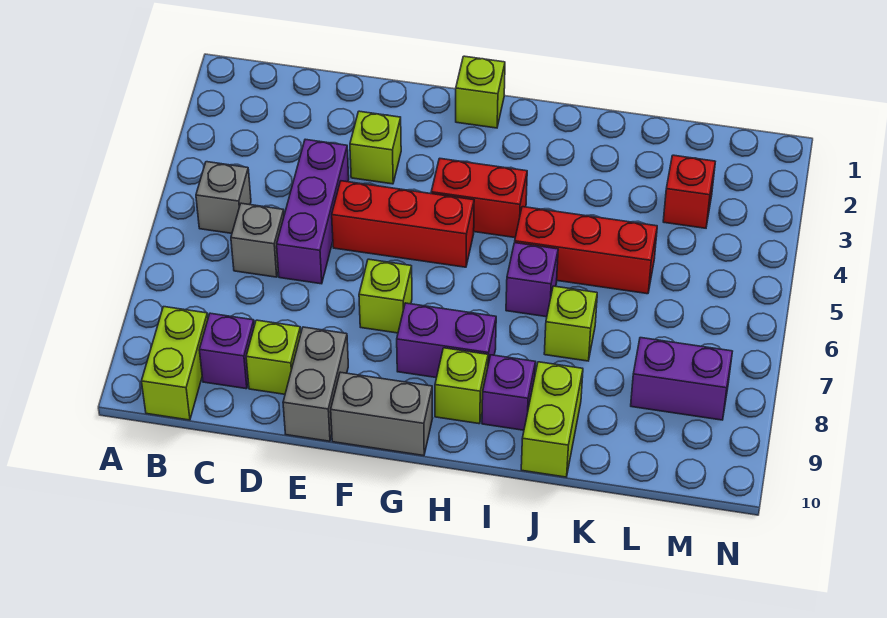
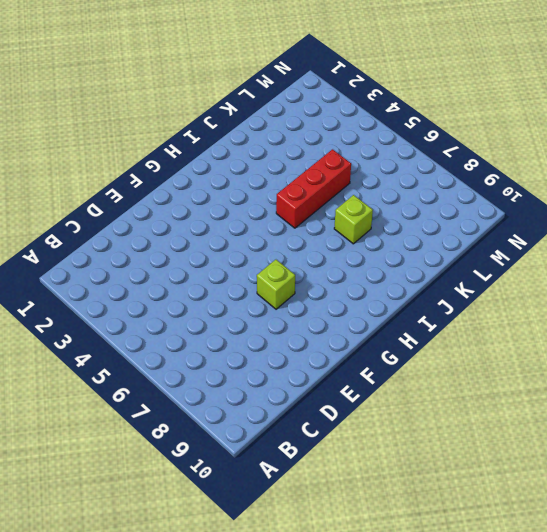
none -> grey 1x1 brick [196,162,251,233]
none -> lime 1x2 brick [141,307,208,420]
none -> grey 1x1 brick [231,203,284,277]

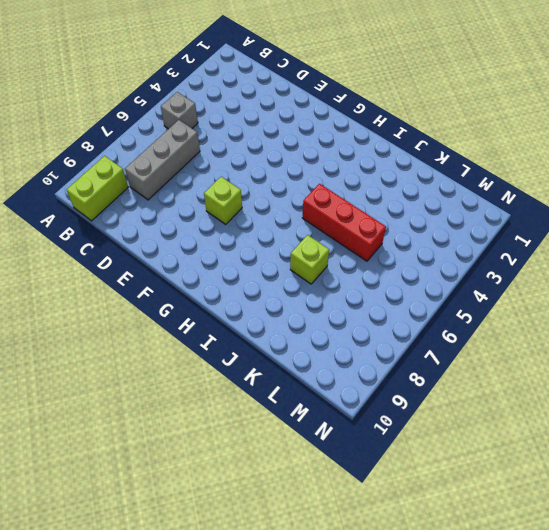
grey 1x3 brick [125,120,200,200] -> grey 1x1 brick [231,203,284,277]
none -> purple 1x1 brick [199,313,254,389]
none -> purple 1x3 brick [277,139,349,284]
none -> lime 1x1 brick [246,320,301,394]

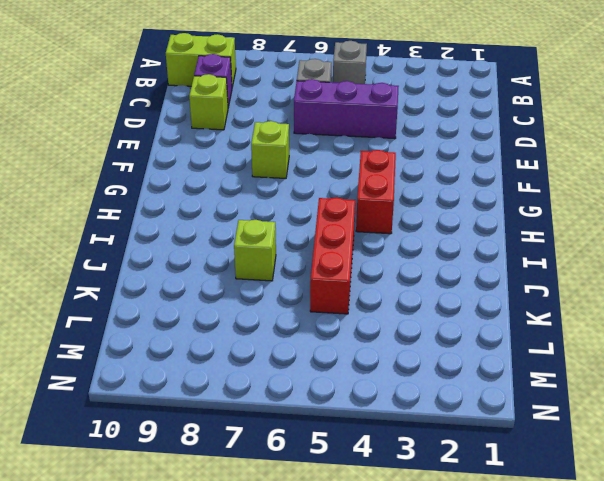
none -> lime 1x1 brick [350,111,401,184]
none -> red 1x3 brick [332,181,474,267]
none -> grey 1x2 brick [283,327,348,441]

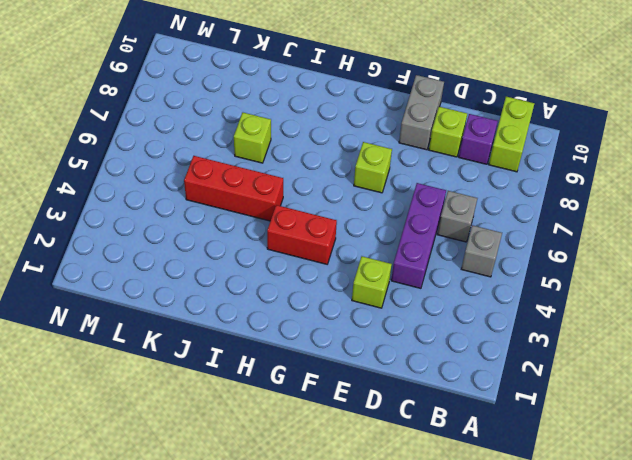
none -> red 1x3 brick [332,181,474,267]
none -> grey 1x2 brick [331,372,433,456]
none -> lime 1x1 brick [456,56,505,128]

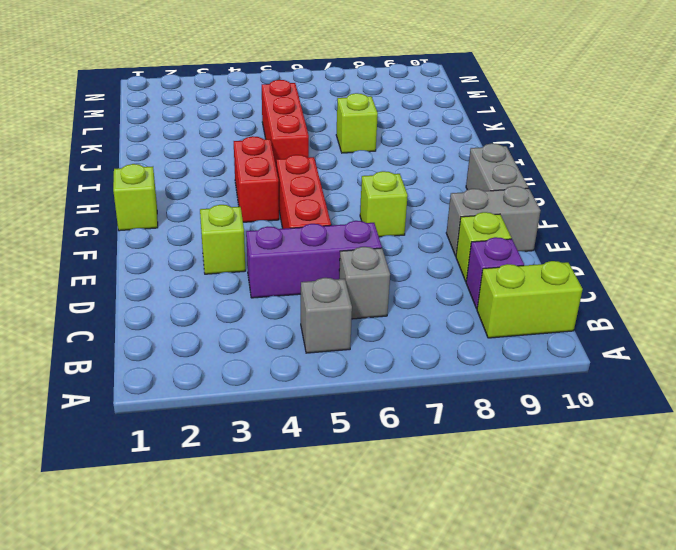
none -> purple 1x2 brick [397,303,496,378]
none -> lime 1x1 brick [435,348,488,424]
none -> purple 1x1 brick [506,243,558,317]

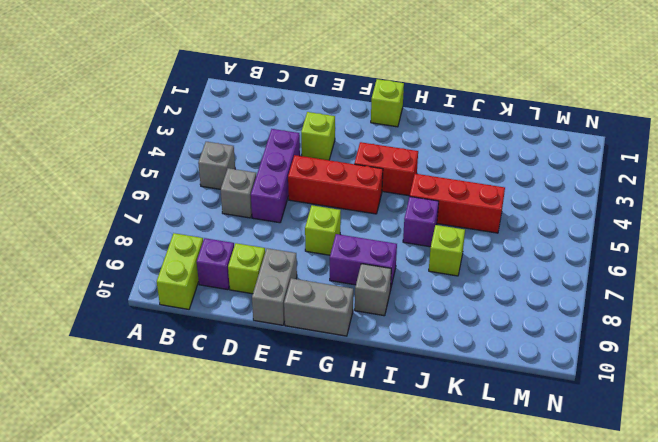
grey 1x1 brick [355,264,391,316] -> lime 1x1 brick [435,348,488,424]
none -> purple 1x1 brick [482,355,536,430]
none -> lime 1x2 brick [521,362,583,477]
none -> red 1x1 brick [663,155,715,228]

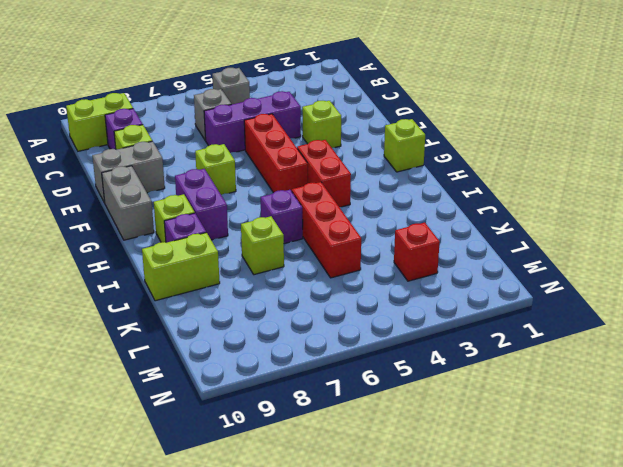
none -> purple 1x2 brick [631,338,732,420]

